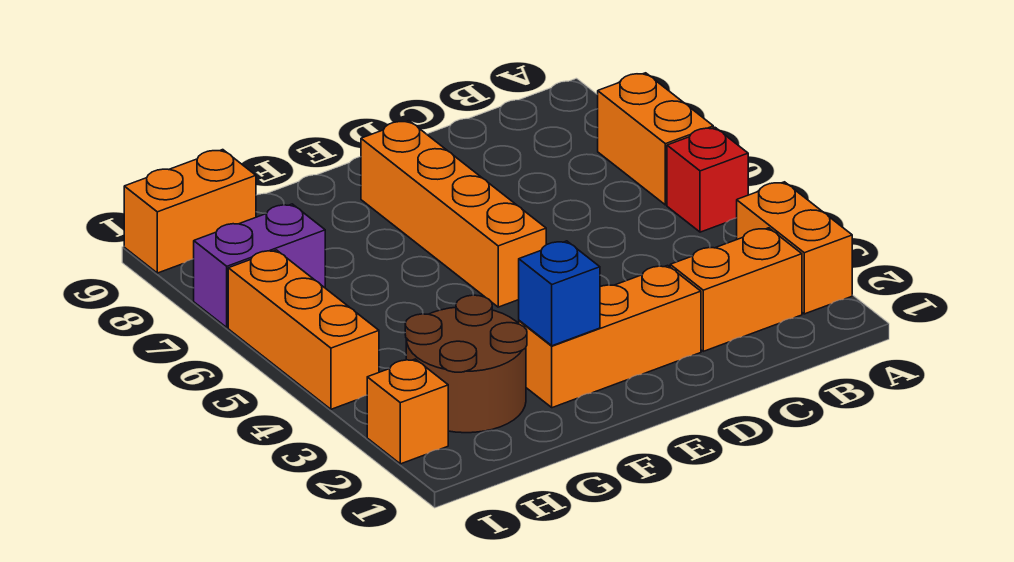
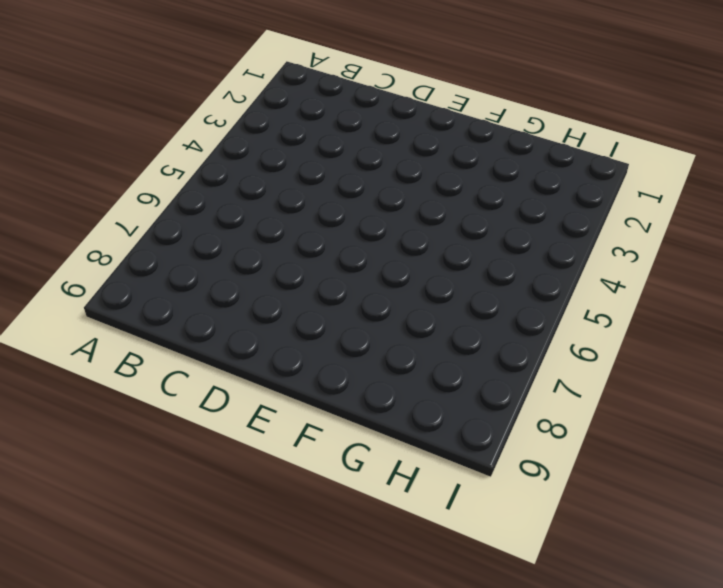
none -> orange 1x2 brick [737,182,852,314]
none -> red 1x1 brick [667,127,748,232]
none -> orange 1x2 brick [598,73,713,205]

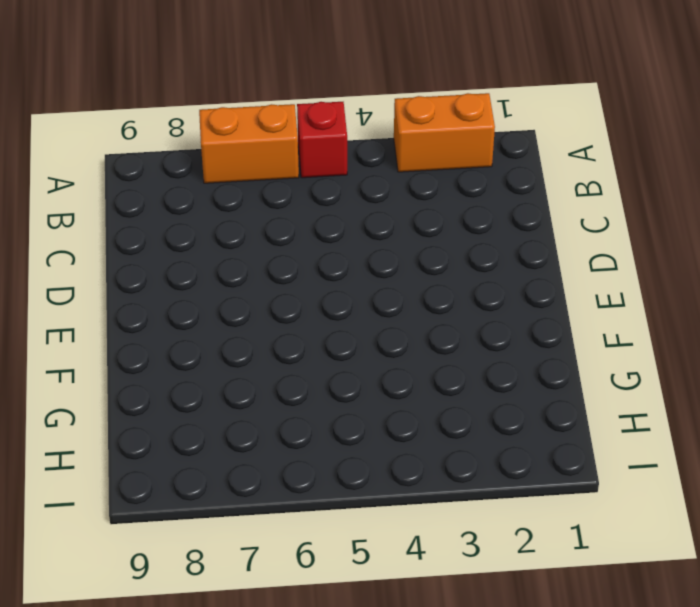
none -> orange 1x2 brick [670,228,802,351]
none -> orange 1x3 brick [519,265,701,408]
none -> orange 1x4 brick [361,121,546,307]

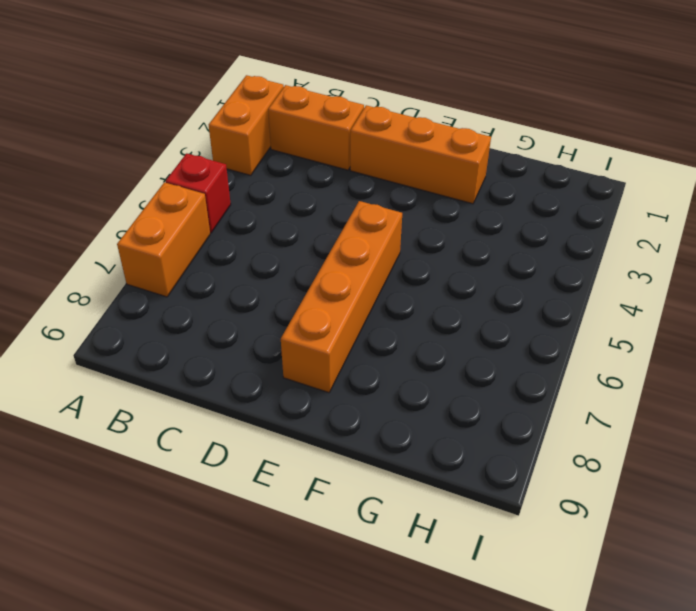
none -> brown 2x2 round brick [405,295,527,433]
none -> purple 1x2 brick [194,204,325,327]
none -> orange 1x2 brick [124,150,256,273]

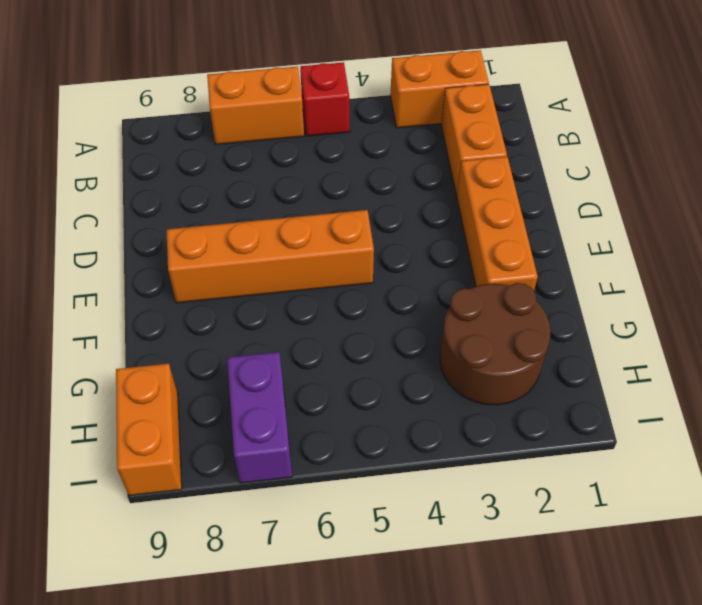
none -> orange 1x1 brick [367,359,448,464]
none -> orange 1x3 brick [228,250,379,409]
none -> blue 1x1 brick [519,241,600,346]

